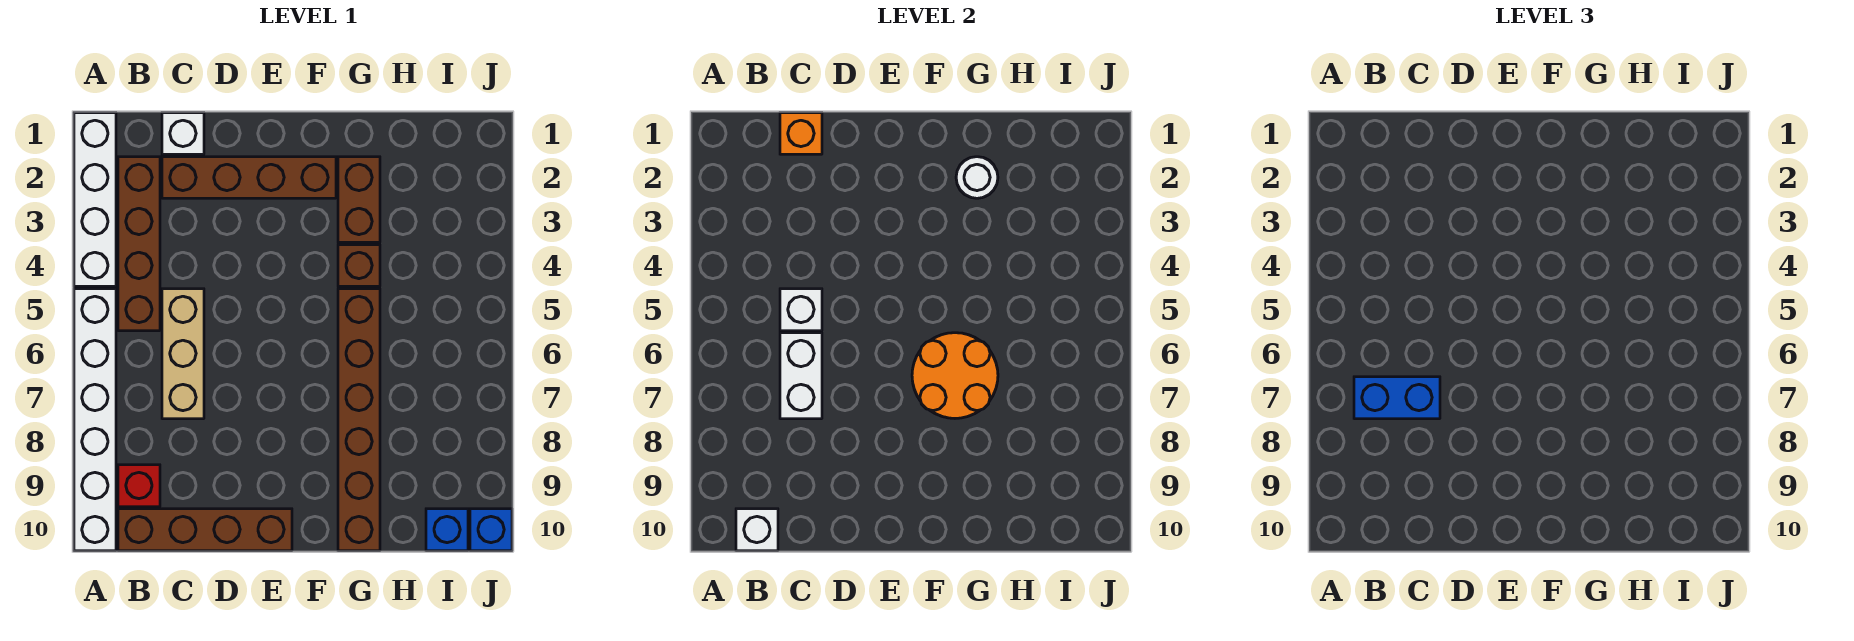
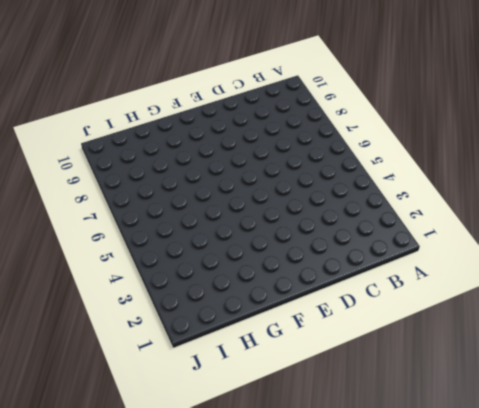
none -> white 1x4 brick [74,113,116,286]
none -> white 1x6 brick [74,289,116,551]
none -> brown 1x4 brick [118,157,160,331]

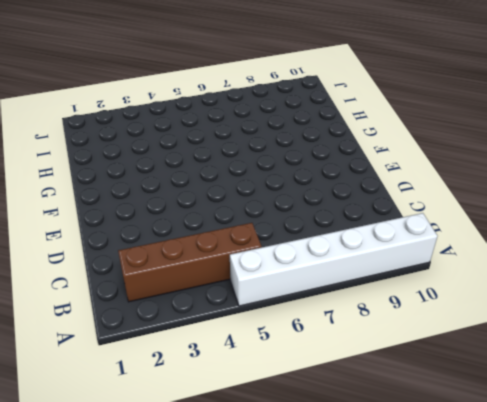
none -> white 1x4 brick [74,113,116,286]
none -> red 1x1 brick [118,465,160,507]
none -> brown 1x4 brick [118,509,292,551]

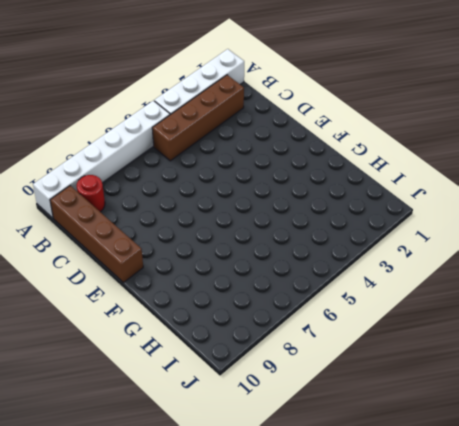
red 1x1 round brick [77,175,105,212] -> red 1x1 brick [118,465,160,507]
none -> white 1x1 brick [162,113,204,154]
none -> brown 1x4 brick [162,157,336,198]
none -> tan 1x3 brick [162,289,204,419]

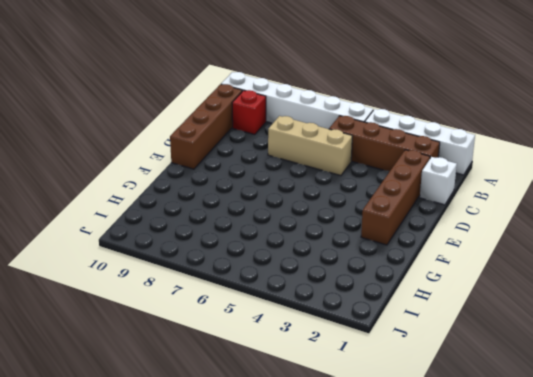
none -> brown 1x2 brick [338,157,380,242]
none -> brown 1x1 brick [338,245,380,286]
none -> brown 1x6 brick [338,289,380,551]

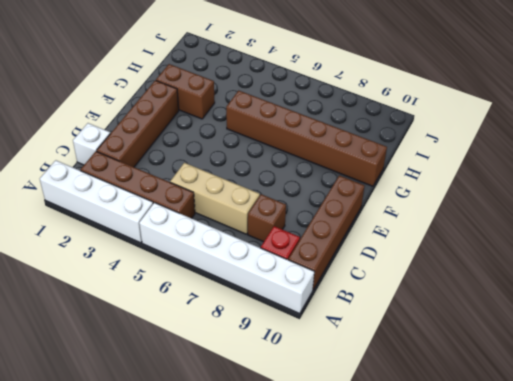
brown 1x1 brick [248,194,286,242] -> brown 1x1 brick moved to [338,245,380,286]
none -> blue 1x1 brick [426,509,468,551]
none -> blue 1x1 brick [470,509,512,551]
none -> white 1x1 brick [736,509,778,551]

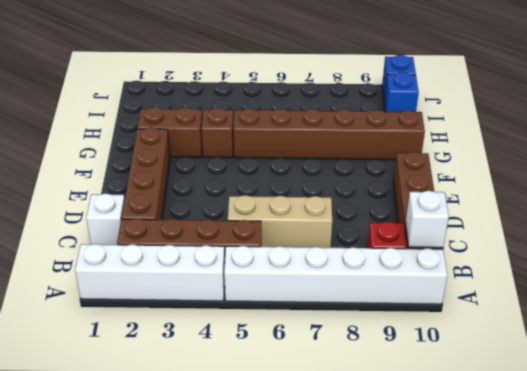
none -> orange 1x1 brick [780,113,822,154]
none -> white 1x1 brick [780,289,822,331]
none -> white 1x2 brick [780,333,822,419]

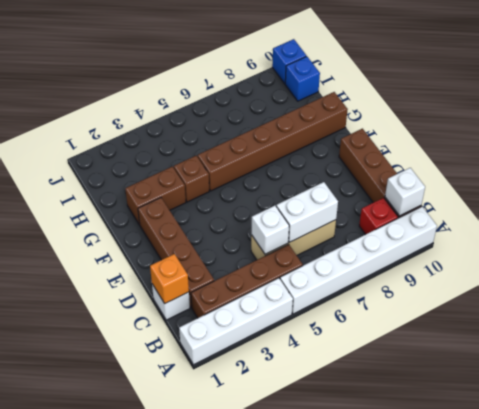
none -> orange 2x2 round brick [912,333,998,418]
none -> white 1x1 round brick [956,157,998,198]
none -> blue 1x2 brick [1354,377,1440,419]

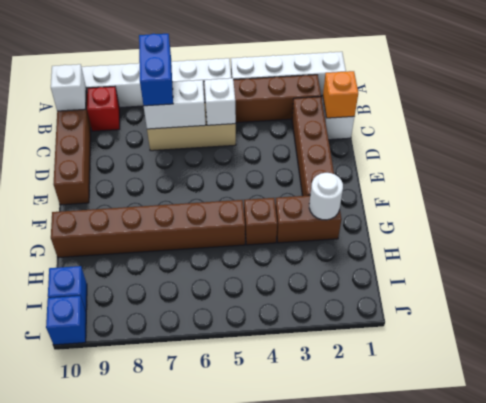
none -> orange 2x2 round brick [912,333,998,418]

